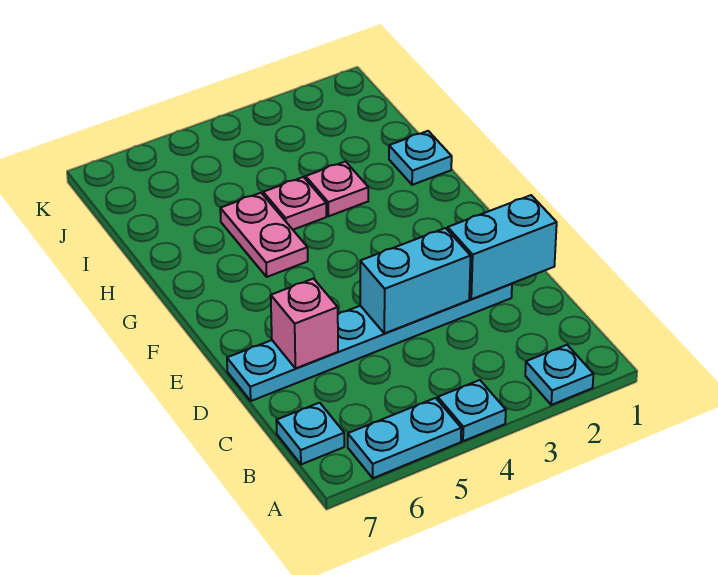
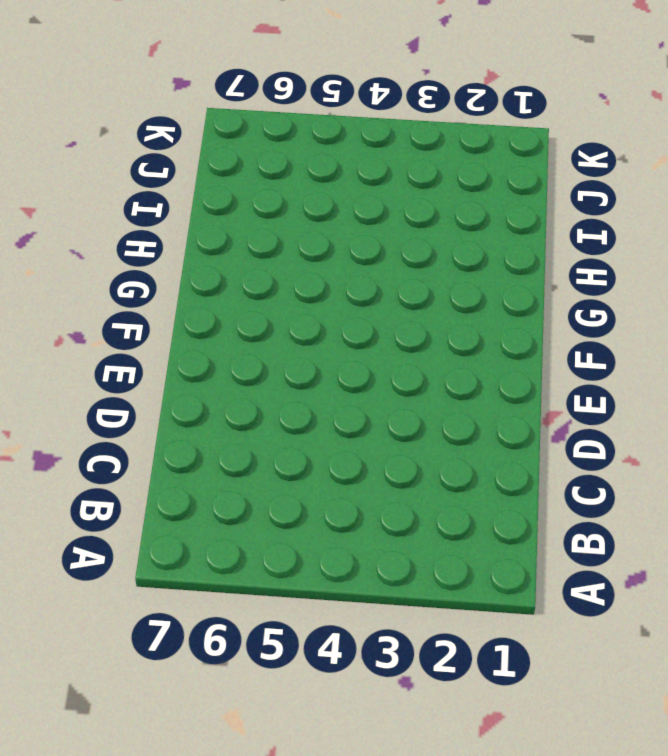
none -> cyan 1x1 plate [525,345,593,405]
none -> cyan 1x1 plate [438,380,506,441]
none -> cyan 1x2 plate [348,398,461,478]

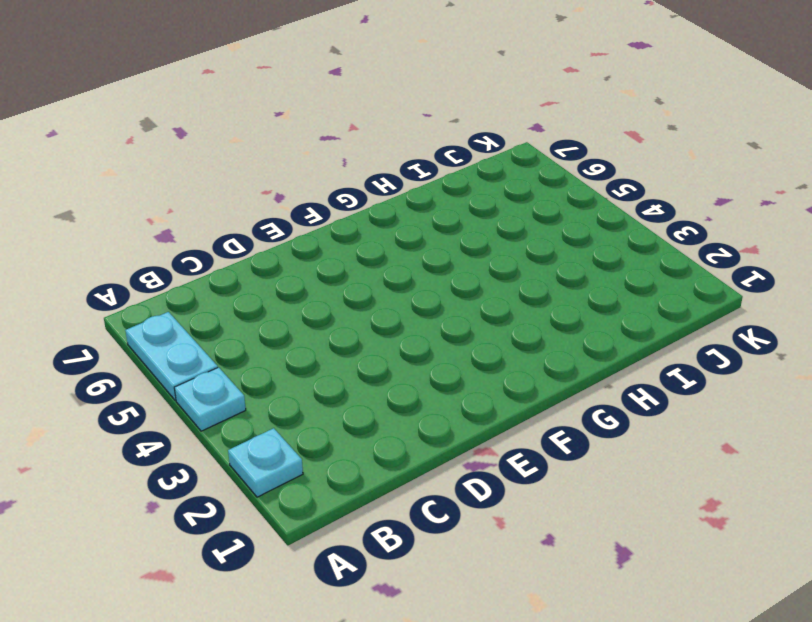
none -> cyan 1x1 plate [276,403,344,464]
none -> cyan 1x6 plate [227,284,512,401]
none -> pink 1x2 plate [220,193,308,277]

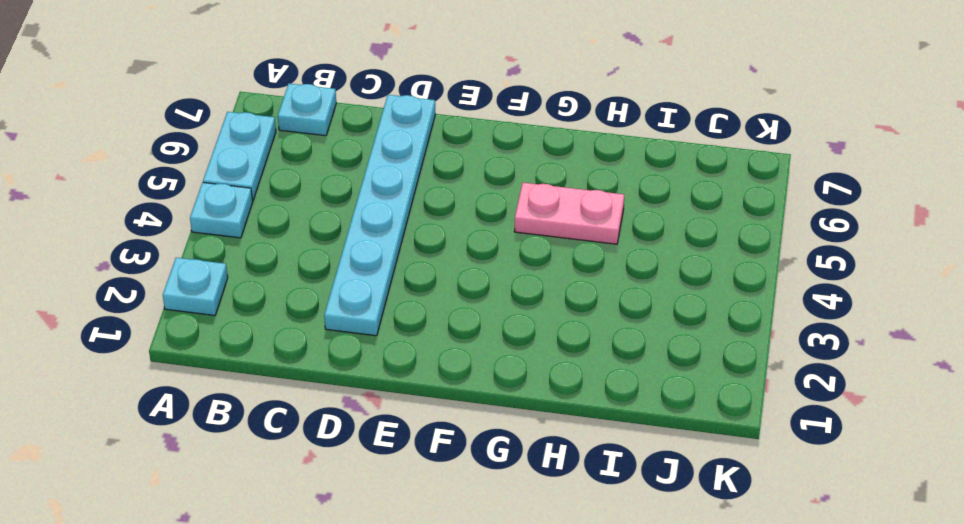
none -> cyan 1x1 plate [389,131,452,185]
none -> pink 1x1 plate [306,161,368,216]
none -> pink 1x1 plate [263,177,326,230]

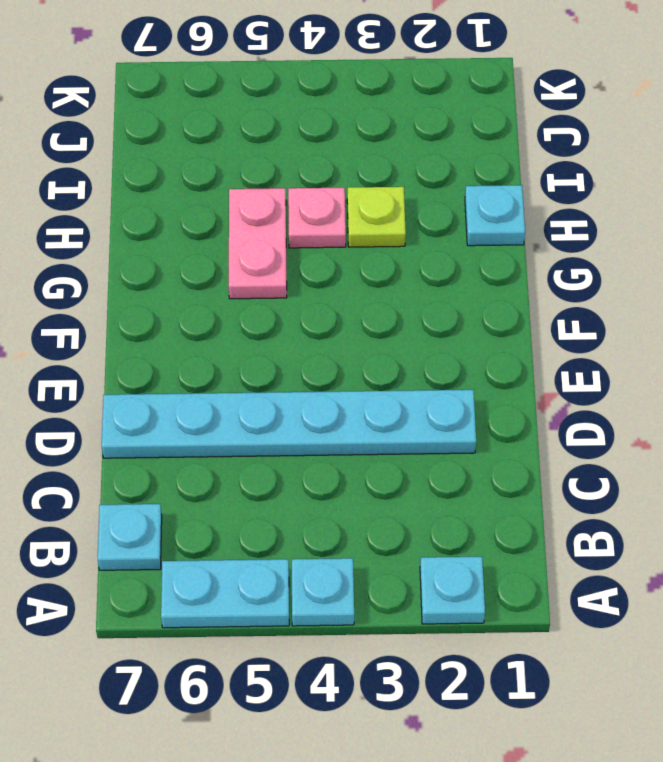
lime 1x1 plate [347,187,406,247] -> pink 1x1 plate [306,161,368,216]
none -> cyan 1x2 brick [448,195,557,299]
none -> cyan 1x2 brick [360,228,471,333]
none -> pink 1x1 brick [271,279,338,368]

